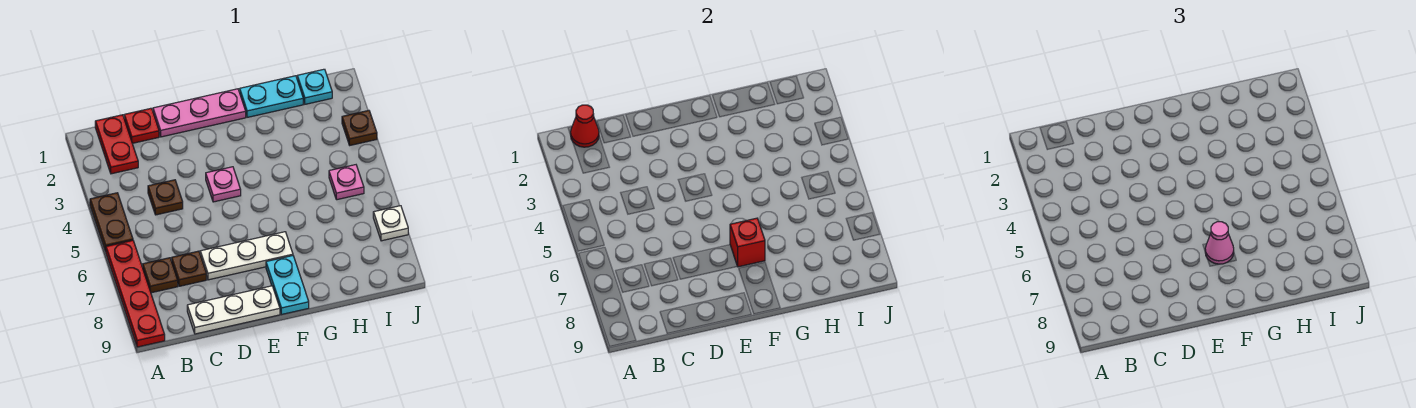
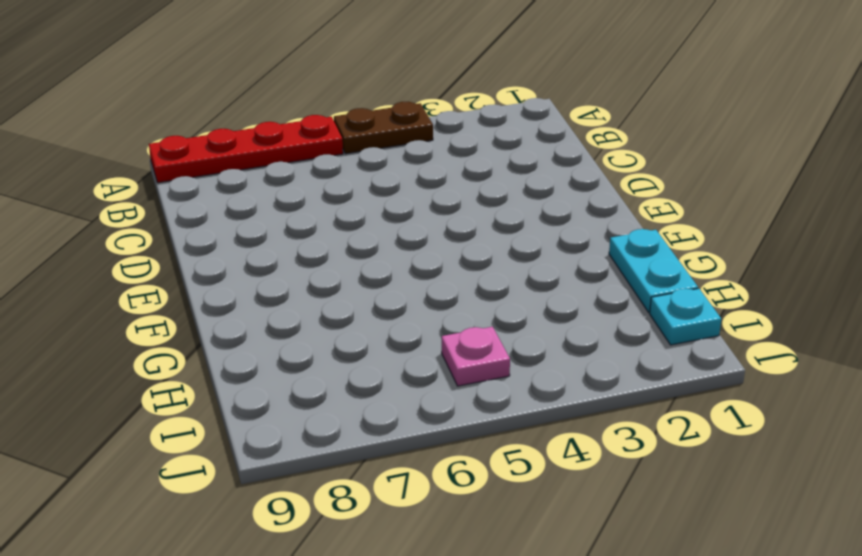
none -> red 1x2 plate [95,115,138,174]
none -> brown 1x1 plate [143,258,178,293]
none -> red 1x1 plate [124,108,159,143]

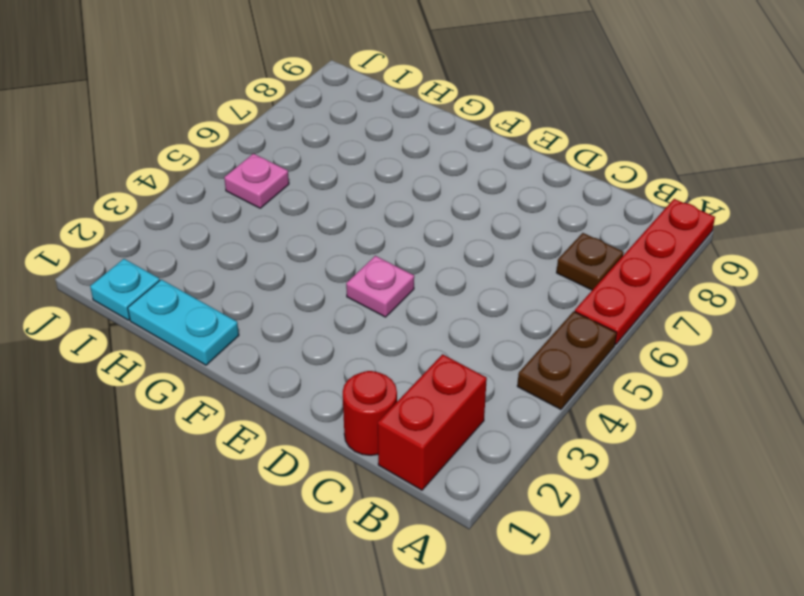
red 1x2 brick [378,354,487,490] -> red 1x2 plate [95,115,138,174]
red 1x1 round brick [343,371,397,455] -> red 1x1 plate [124,108,159,143]
none -> brown 1x1 plate [148,180,183,215]
none -> brown 1x1 plate [172,251,206,286]
none -> white 1x3 plate [187,286,280,334]

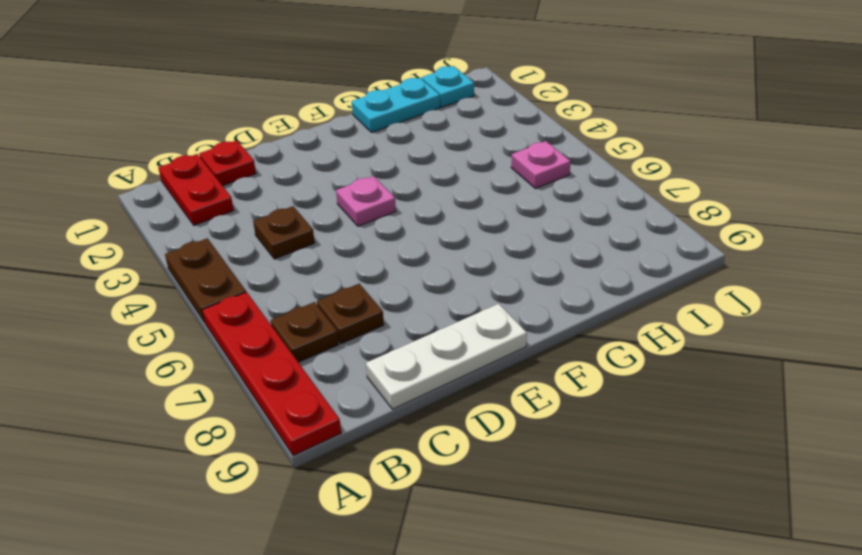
none -> pink 1x3 plate [153,89,246,137]
none -> white 1x3 plate [200,232,293,280]
none -> cyan 1x2 plate [266,256,309,314]

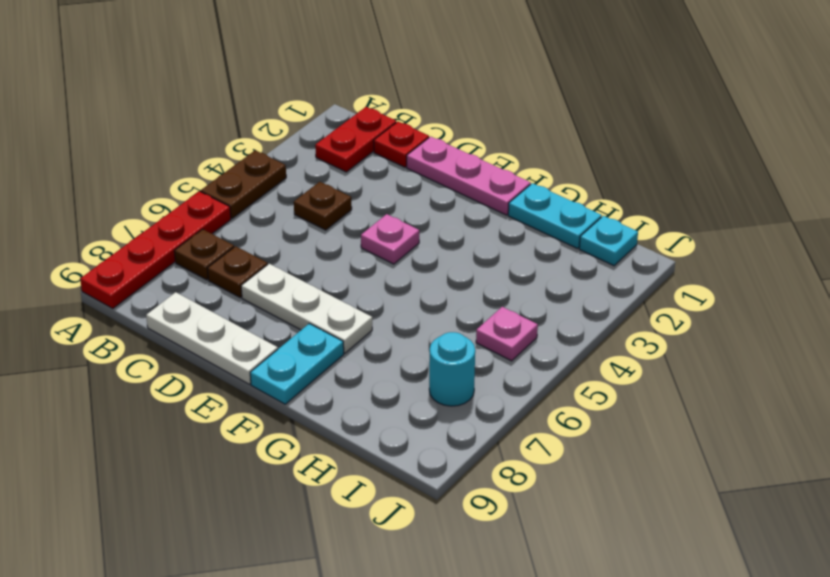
cyan 1x1 round brick [429,332,475,406] -> none
none -> brown 1x1 plate [342,110,377,145]
none -> white 1x1 plate [373,206,408,241]
none -> red 1x1 cone [571,105,599,147]

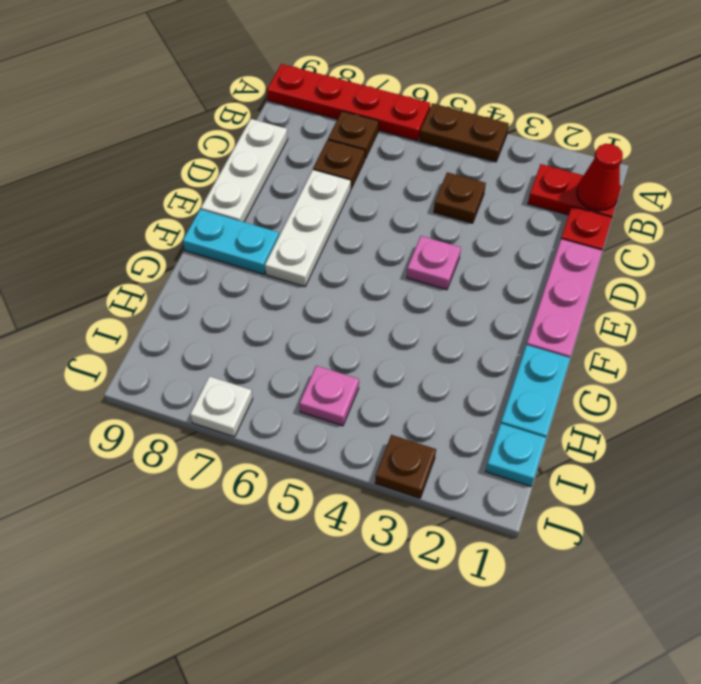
none -> red 1x1 brick [730,218,765,267]
none -> pink 1x1 cone [1205,222,1234,264]

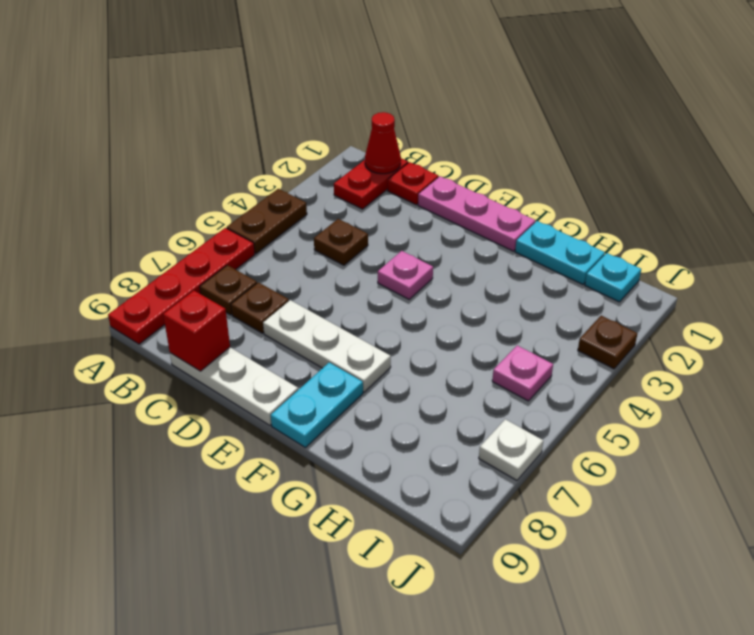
red 1x1 brick [163,291,230,371] -> red 1x1 brick moved to [730,218,765,267]
none -> pink 1x1 cone [1205,222,1234,264]

